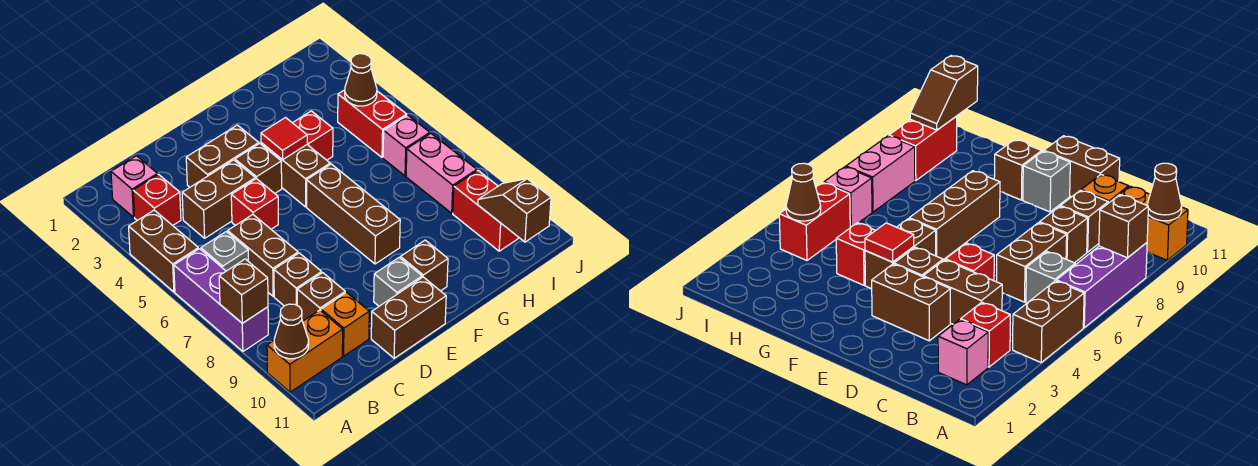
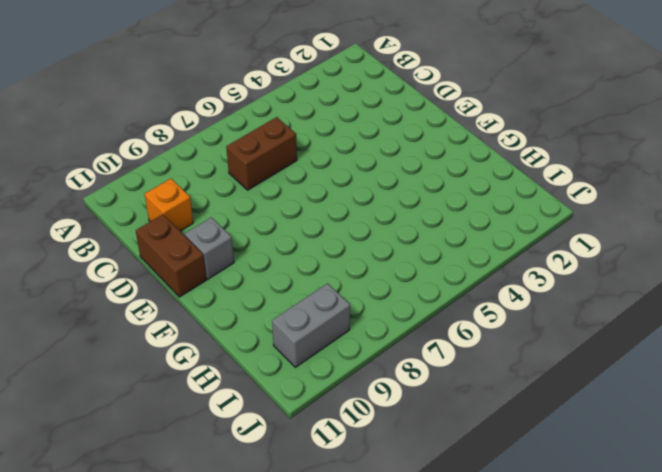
grey 1x2 brick [272,284,350,367] -> red 1x2 brick [453,171,519,251]
none -> brown 1x2 brick [129,210,198,292]
none -> purple 1x3 brick [174,249,268,351]
none -> orange 1x2 brick [267,310,343,392]

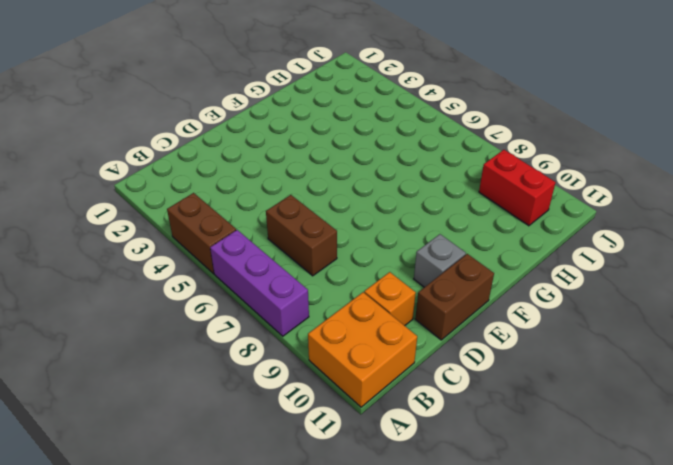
orange 2x2 brick [308,292,417,407] -> orange 1x2 brick [267,310,343,392]
none -> pink 1x1 brick [111,156,158,217]
none -> red 1x1 brick [133,174,181,226]
none -> grey 1x1 brick [201,231,248,271]

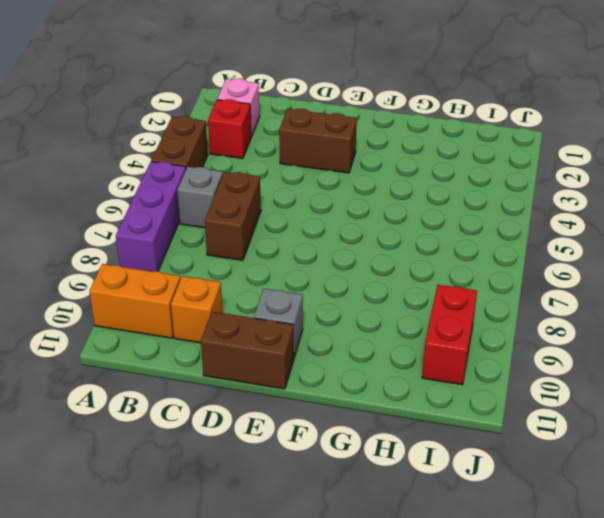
none -> brown 1x2 brick [182,160,255,238]
none -> brown 1x1 brick [274,253,322,306]
none -> brown 1x1 brick [297,273,345,321]

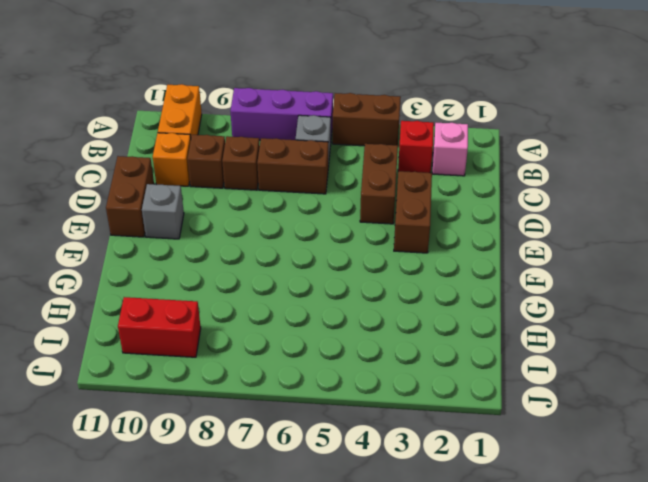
none -> red 1x1 brick [231,179,278,229]
none -> brown 1x1 brick [235,144,282,193]
none -> brown 1x2 brick [261,143,330,207]

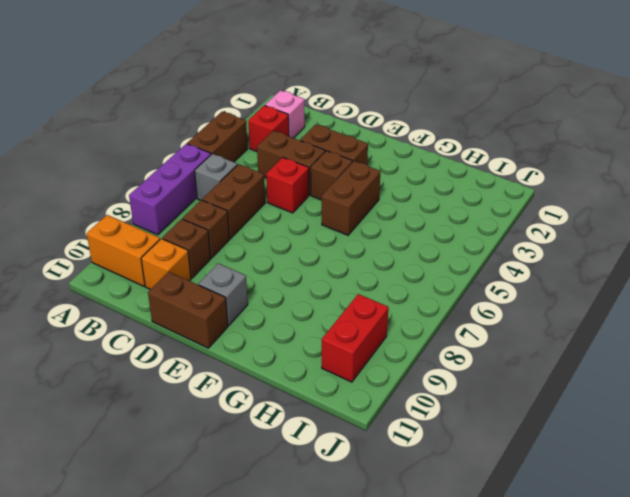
none -> brown 1x3 brick [307,164,400,264]
none -> brown 1x1 brick [400,240,448,291]
none -> red 1x1 brick [293,111,333,160]

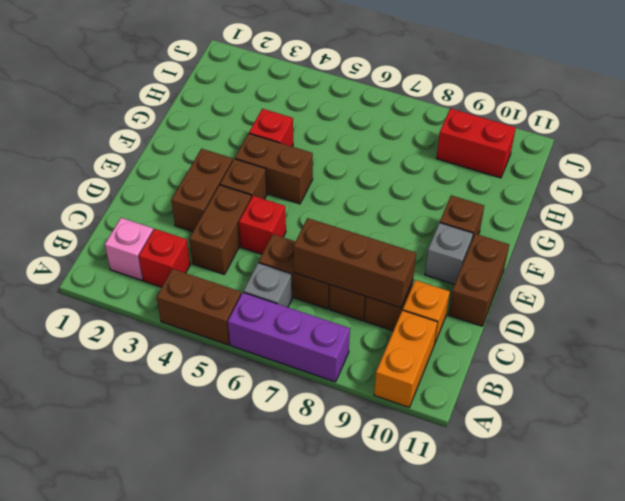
brown 1x3 brick [293,218,416,308] -> brown 1x3 brick moved to [307,164,400,264]
none -> red 1x2 brick [338,90,407,157]
none -> pink 1x1 brick [383,115,430,176]
none -> pink 1x2 brick [406,133,477,213]

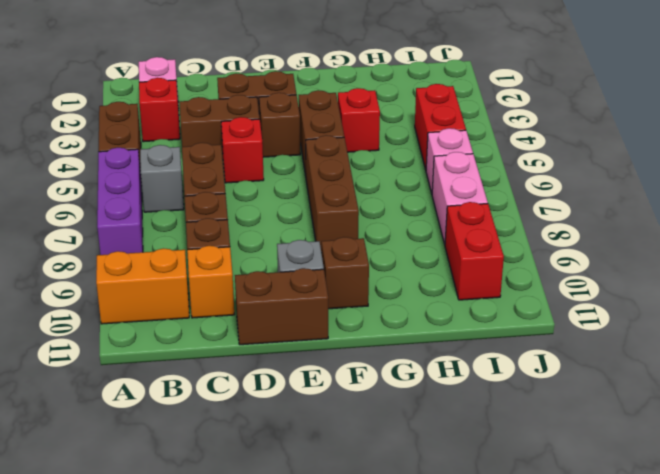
none -> brown 1x1 brick [219,259,268,323]
none -> brown 1x1 cone [274,304,309,359]
none -> red 1x1 tile [261,118,307,160]

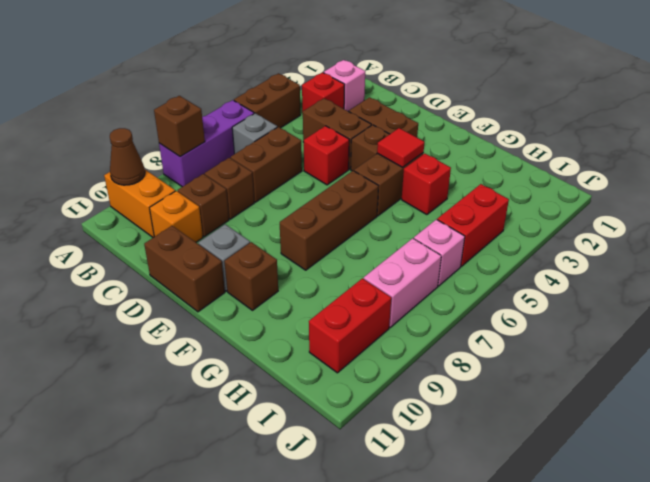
none -> brown 1x1 cone [345,54,377,106]
none -> brown 1x2 slope [478,179,551,242]

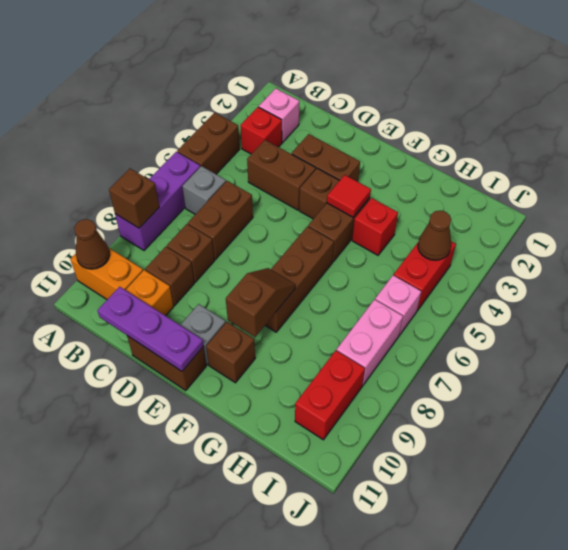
purple 1x3 plate [97,287,203,371] -> none
brown 1x2 slope [226,268,295,337] -> brown 1x2 slope moved to [478,179,551,242]
none -> red 1x1 brick [231,179,278,229]

